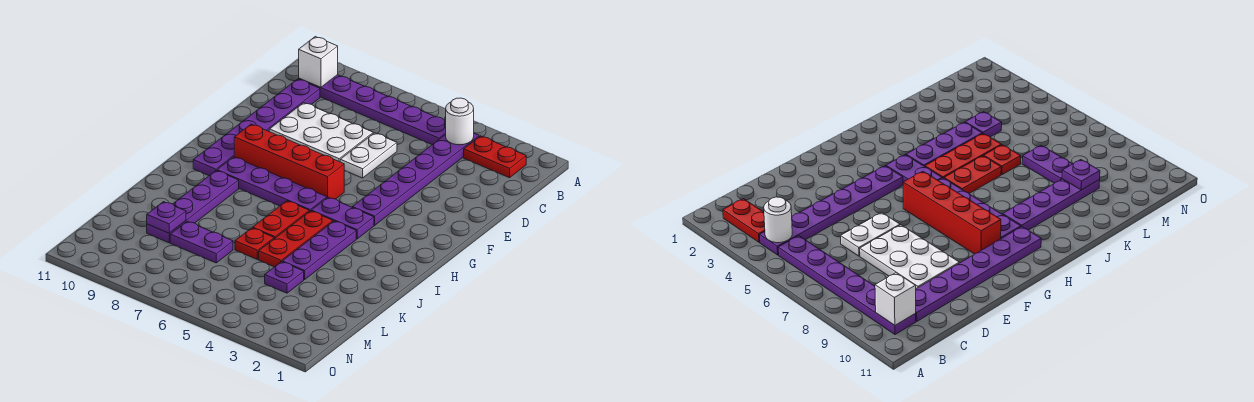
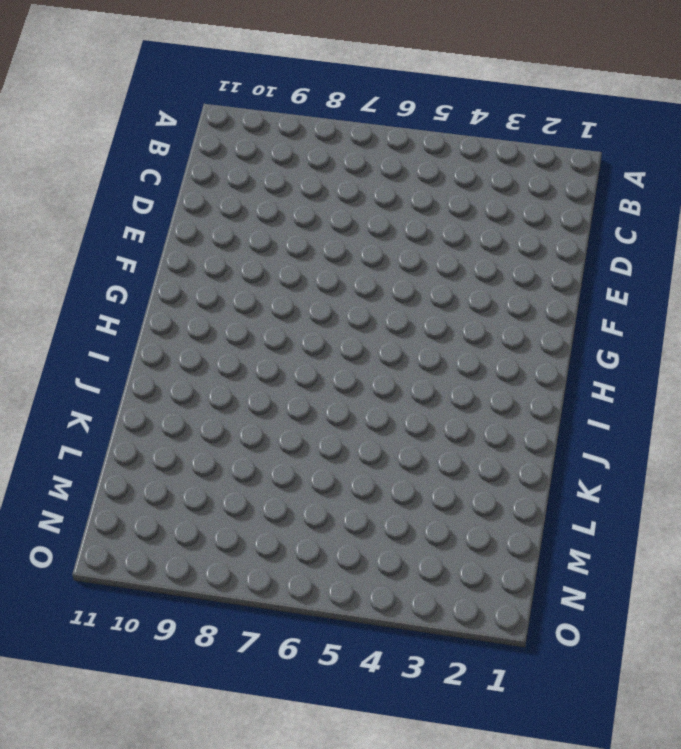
none -> red 1x2 plate [464,136,526,178]
none -> purple 1x6 plate [352,133,479,225]
none -> purple 1x6 plate [299,75,446,145]

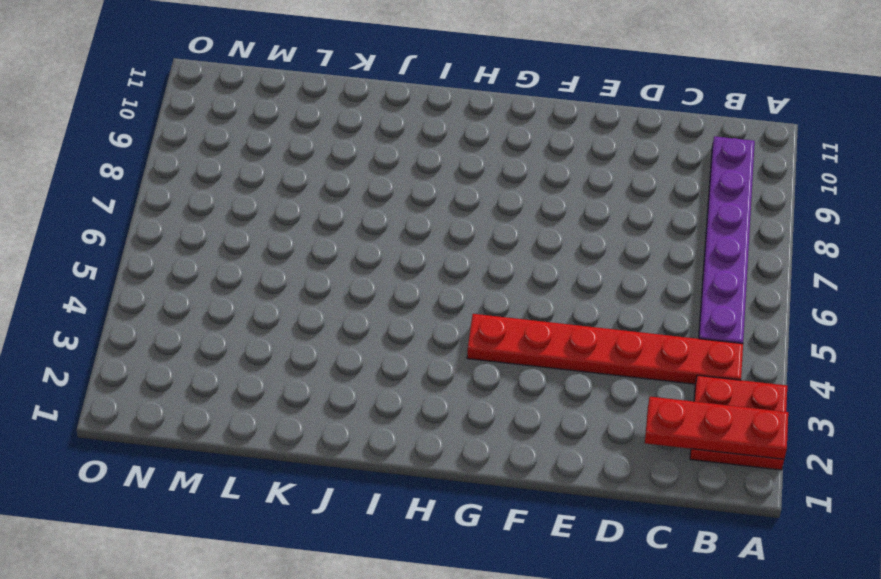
red 2x2 plate [690,375,787,470] -> red 1x2 plate [464,136,526,178]
red 1x3 plate [645,397,788,459] -> red 1x3 plate moved to [259,211,333,267]
red 1x6 plate [467,314,743,384] -> purple 1x6 plate [352,133,479,225]
none -> purple 1x6 plate [193,79,320,175]
none -> white 1x2 plate [340,133,397,178]
none -> white 2x3 plate [269,103,373,162]

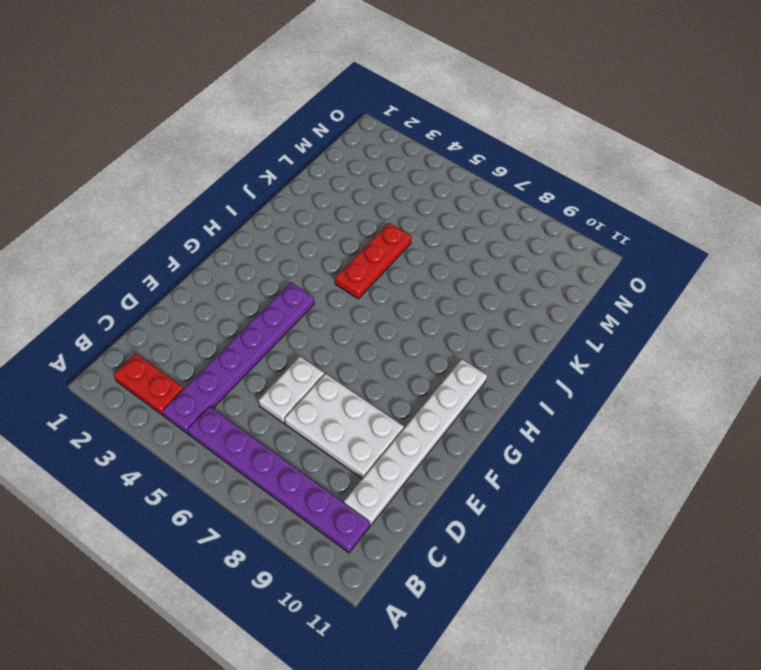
white 1x6 plate [344,359,487,525] -> purple 1x6 plate [193,79,320,175]
none -> red 1x4 brick [234,124,344,199]
none -> purple 1x2 plate [311,197,374,239]
none -> purple 1x4 plate [217,157,327,211]

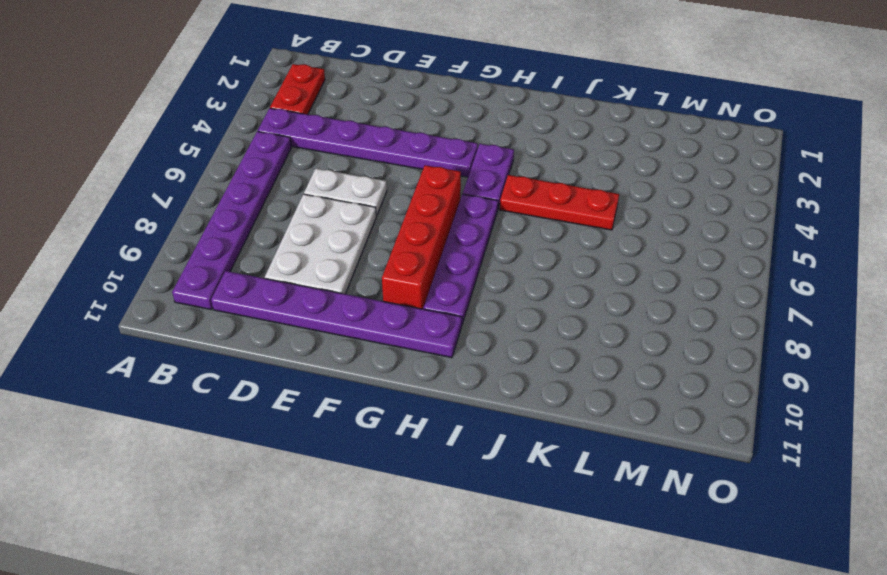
none -> purple 1x3 plate [282,221,356,280]
none -> red 1x2 plate [253,201,309,238]
none -> purple 1x4 plate [147,171,239,243]

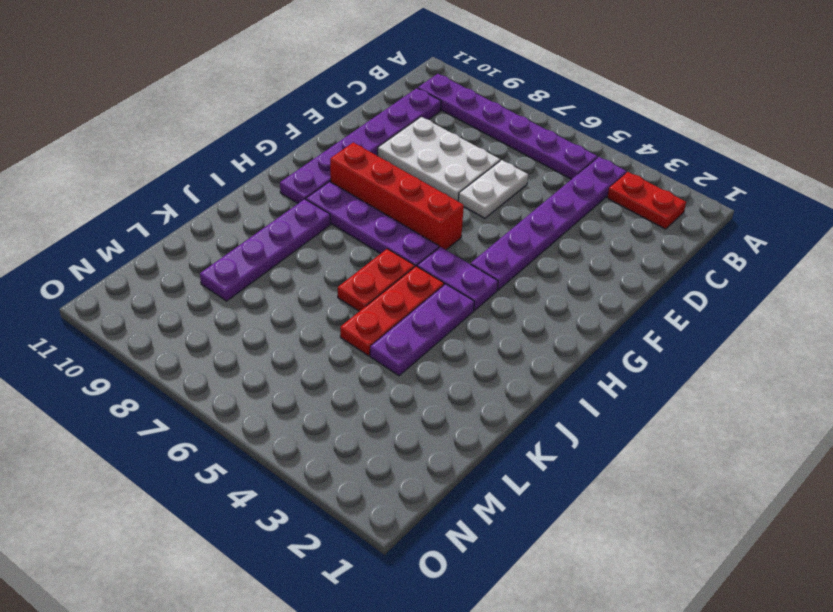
none -> red 1x1 plate [235,228,274,259]
none -> purple 1x1 plate [265,262,304,293]
none -> purple 1x2 plate [170,221,233,263]

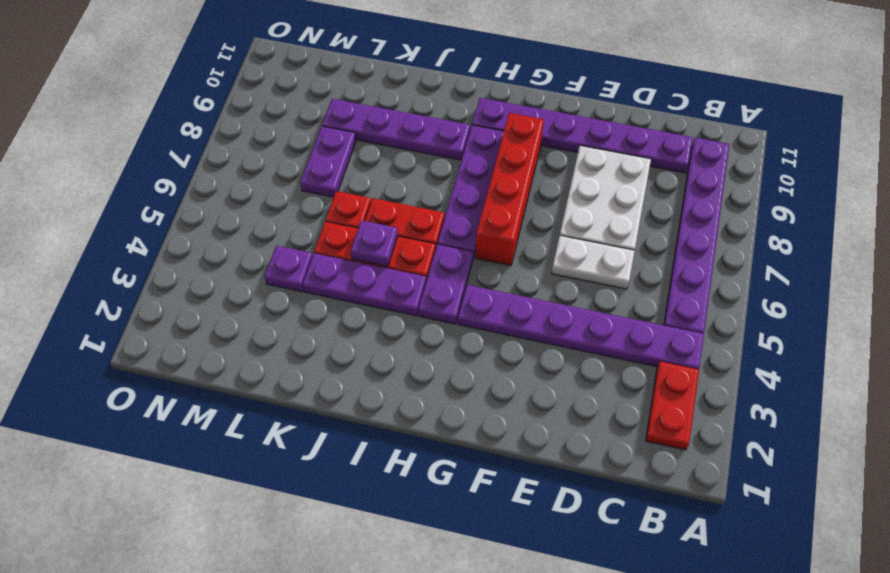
purple 1x1 plate [351,220,398,267] -> purple 1x1 plate moved to [147,202,186,233]
none -> white 1x1 round brick [446,98,474,145]
none -> white 1x1 brick [299,37,338,87]

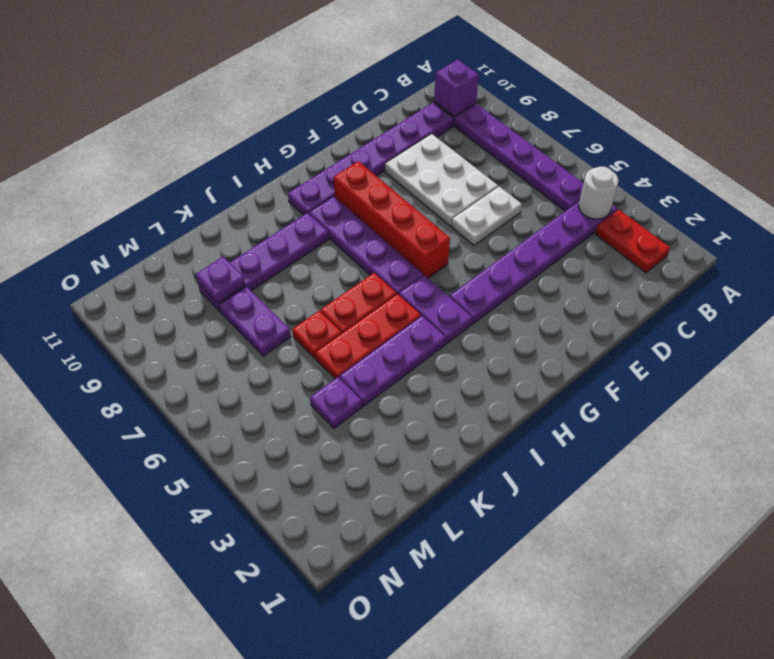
purple 1x1 brick [434,59,479,117] -> white 1x1 brick [299,37,338,87]

